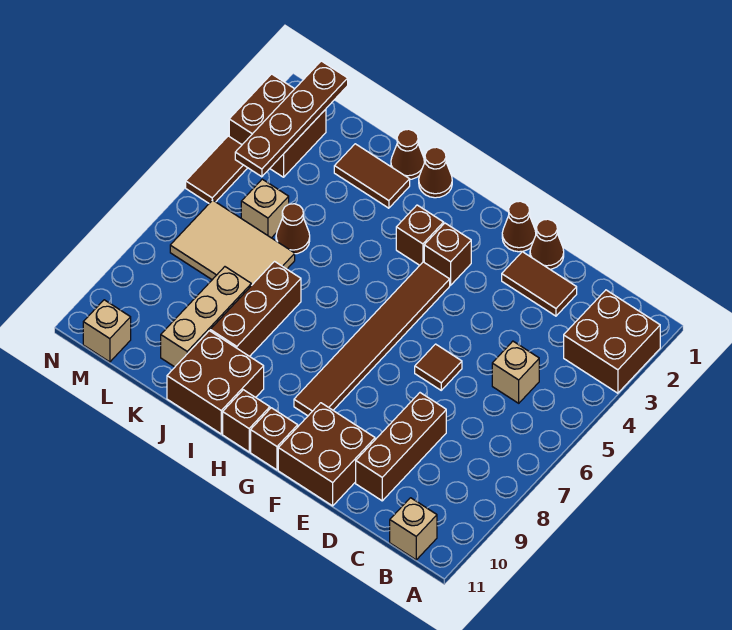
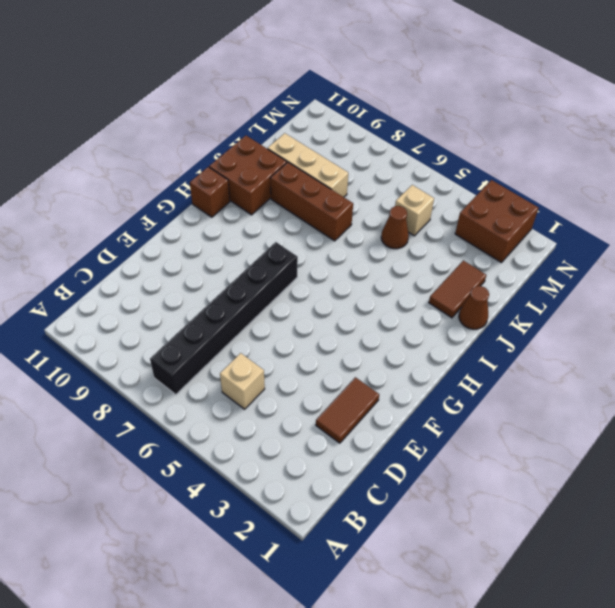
black 1x6 brick [150,242,298,394] -> brown 1x6 tile [294,262,450,416]
none -> brown 2x2 brick [564,290,660,393]
none -> tan 1x1 brick [390,498,437,560]
none -> brown 1x3 brick [356,393,446,501]

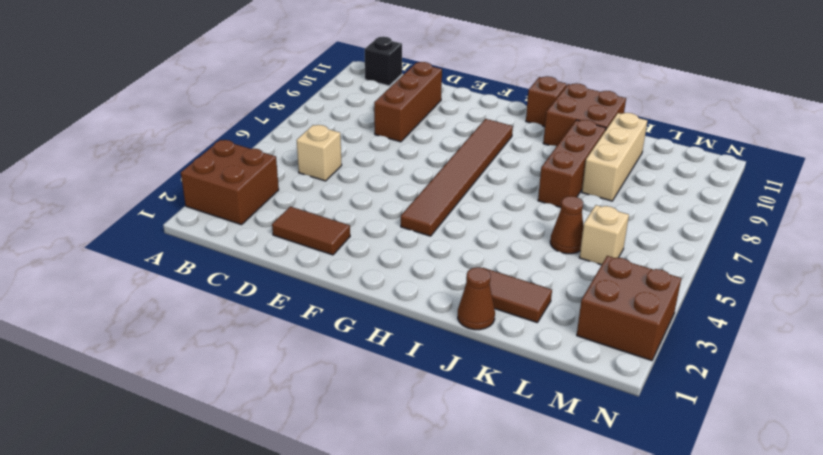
black 1x1 brick [365,37,402,86] -> tan 1x1 brick [390,498,437,560]
none -> brown 1x1 cone [530,219,564,269]
none -> brown 1x1 tile [415,344,462,390]
none -> brown 2x2 brick [278,403,375,506]

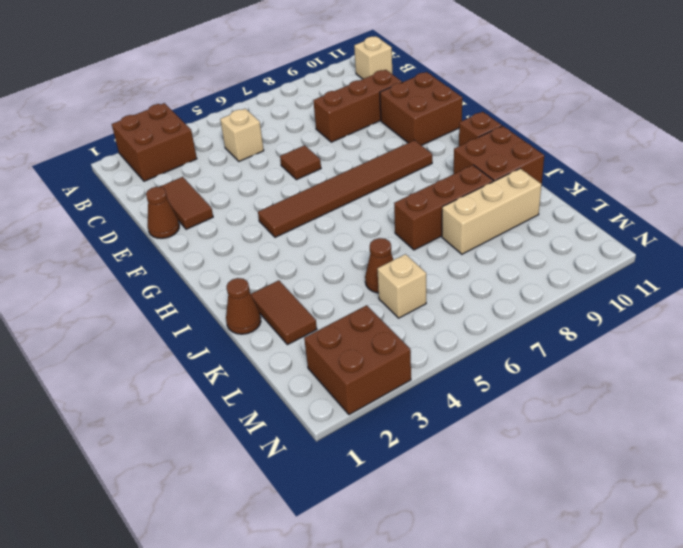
none -> brown 1x1 cone [502,201,536,252]
none -> brown 1x1 brick [424,223,471,285]
none -> brown 1x1 brick [251,408,298,470]

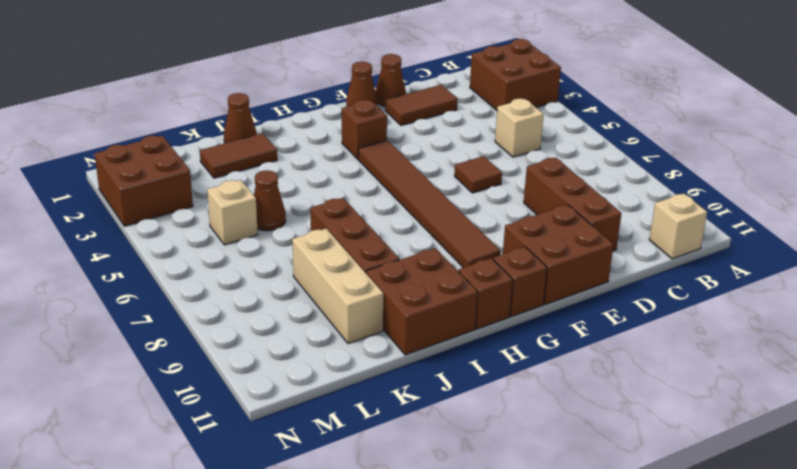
none -> brown 1x1 brick [396,205,444,265]
none -> brown 1x1 cone [419,147,452,198]
none -> tan 2x3 tile [170,200,295,286]

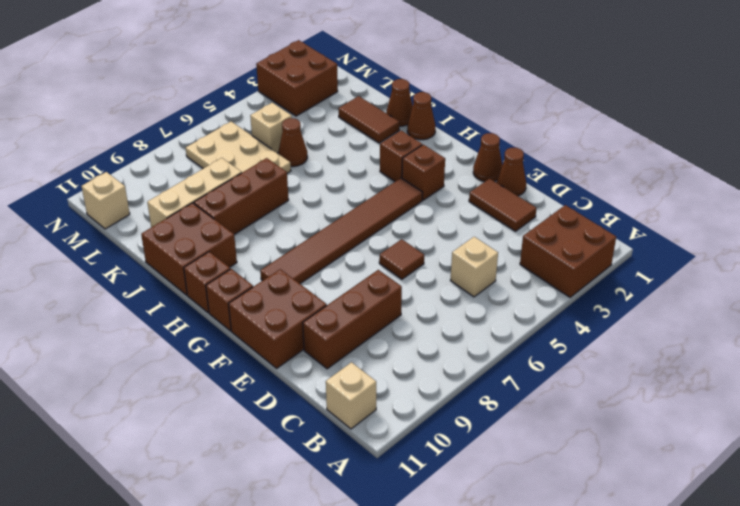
tan 2x3 plate [186,122,291,173] -> tan 2x3 tile [170,200,295,286]
none -> brown 1x2 tile [186,136,247,203]
none -> brown 1x4 plate [235,61,348,177]

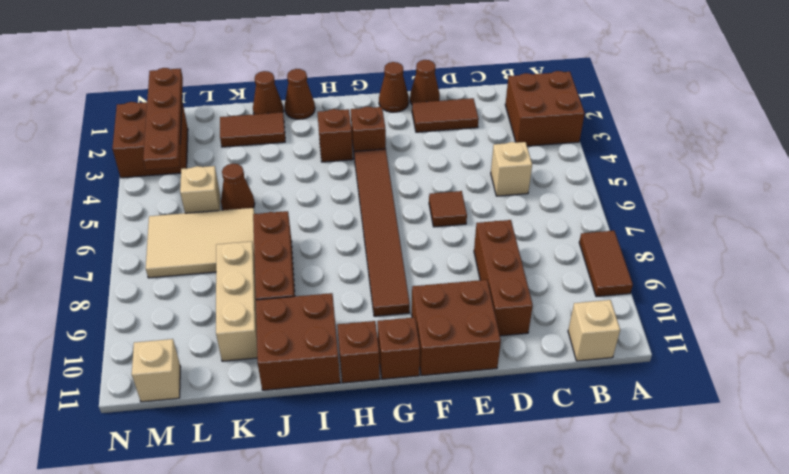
brown 1x2 tile [579,231,633,297] -> brown 1x2 tile moved to [186,136,247,203]

